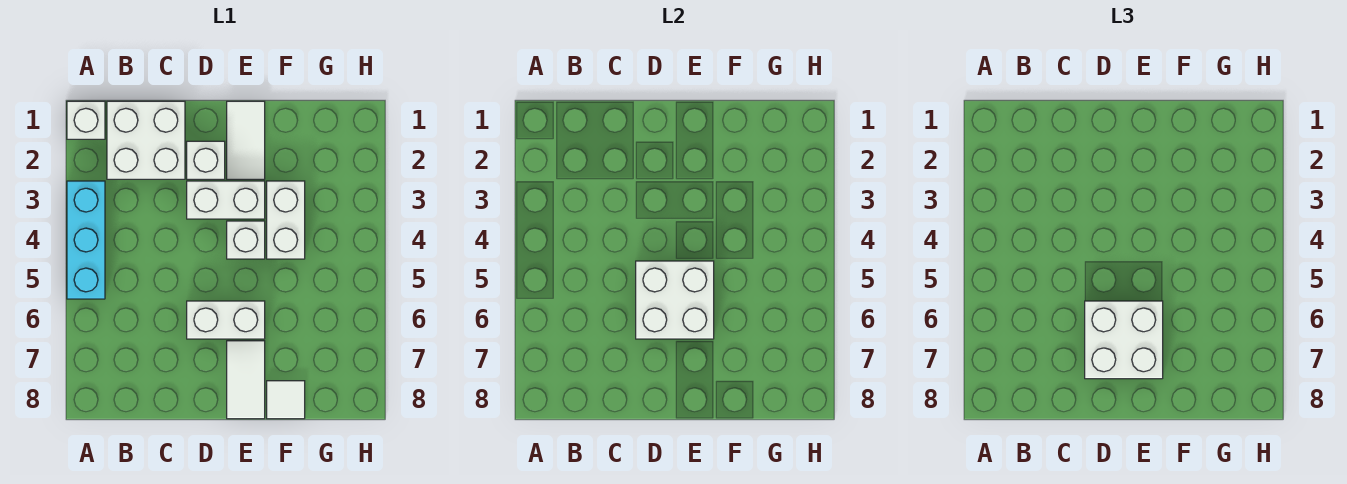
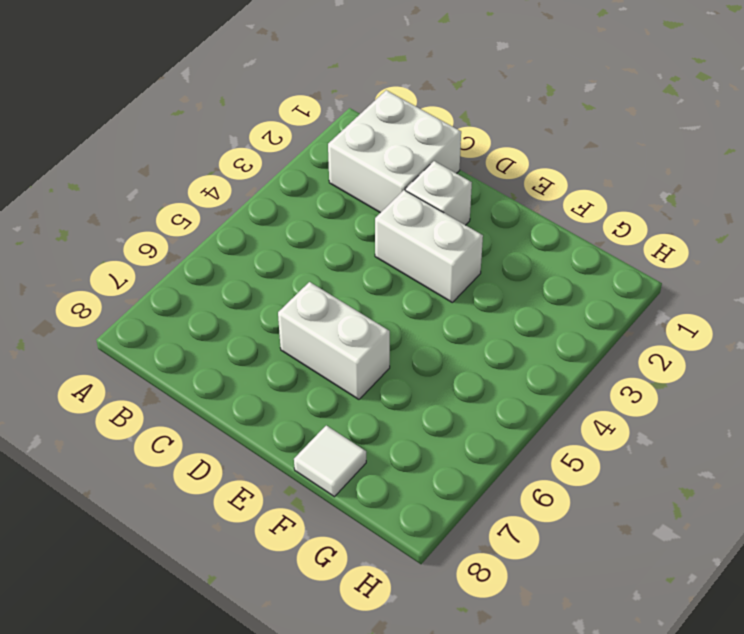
none -> white 1x1 brick [67,101,105,139]
none -> cyan 1x3 brick [67,181,105,299]
none -> white 1x2 tile [227,101,265,179]

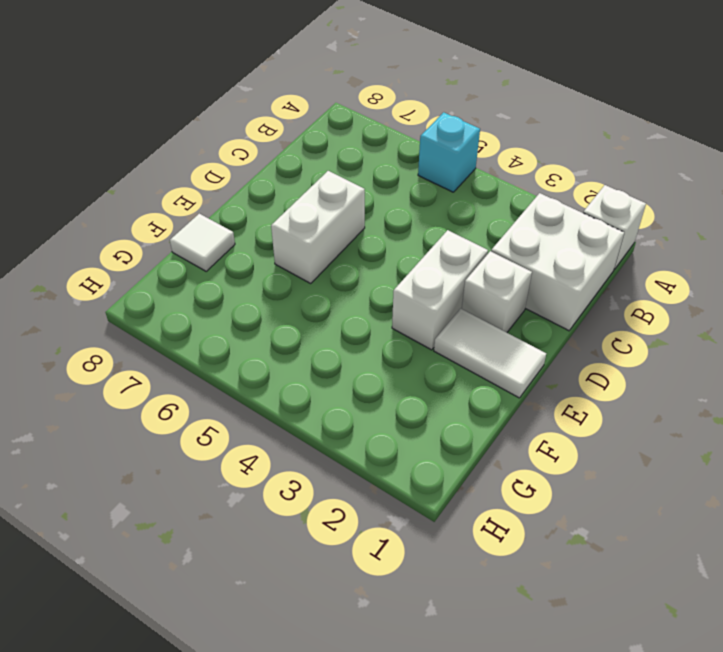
cyan 1x1 brick [418,112,480,192] -> cyan 1x3 brick [67,181,105,299]
none -> white 1x1 brick [227,221,265,259]
none -> white 1x2 tile [227,341,265,419]
none -> white 1x2 brick [267,181,305,259]

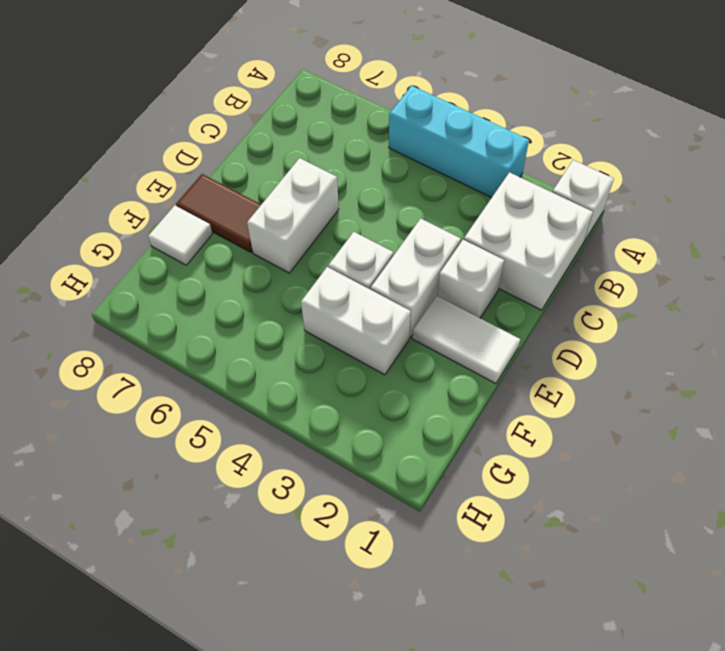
brown 1x2 tile [176,174,261,252] -> white 1x2 tile [227,341,265,419]
none -> white 2x2 brick [636,261,714,339]
none -> white 2x2 brick [1085,301,1163,379]

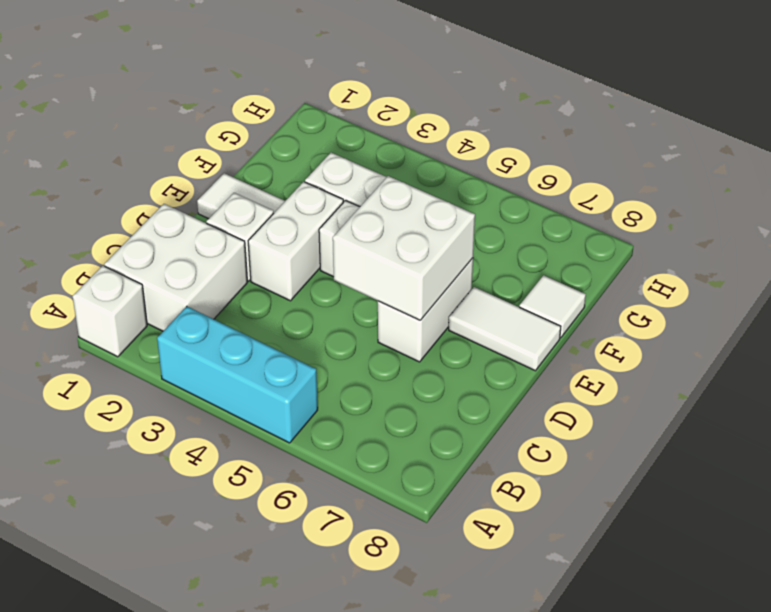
none -> white 2x2 brick [1085,301,1163,379]

